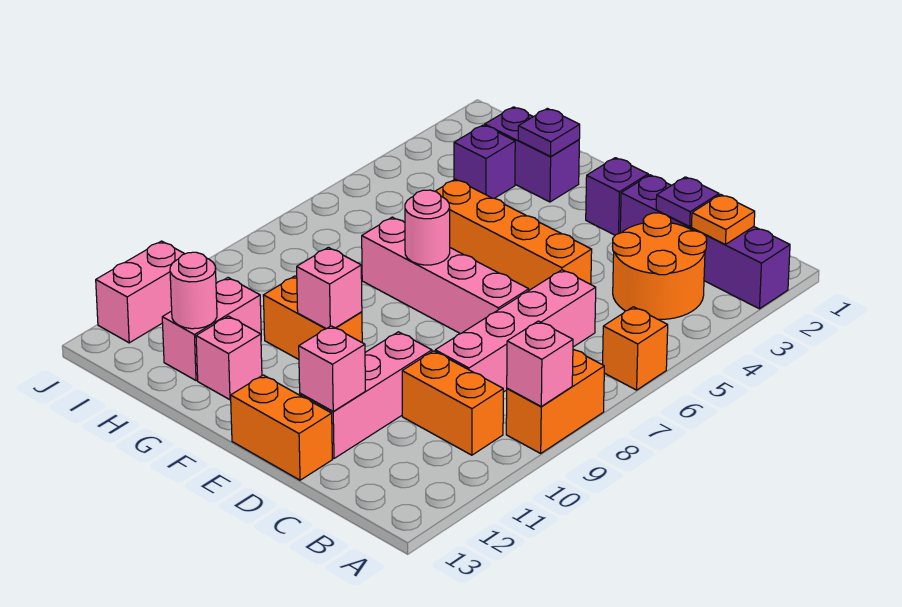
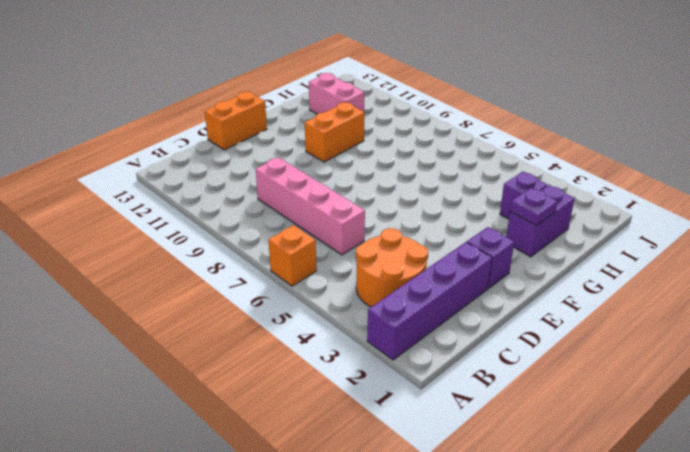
none -> orange 1x2 brick [506,349,604,453]
none -> orange 1x2 brick [402,351,503,455]
none -> orange 1x4 brick [435,179,592,290]

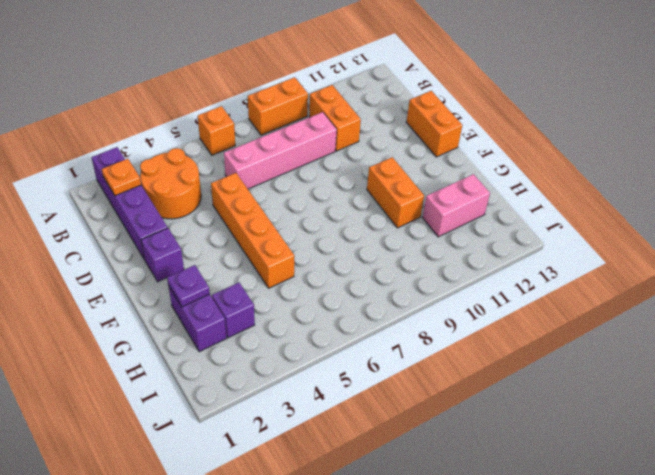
none -> pink 1x4 brick [362,217,529,334]
none -> pink 1x3 brick [300,332,432,458]
none -> pink 1x1 brick [196,316,262,400]

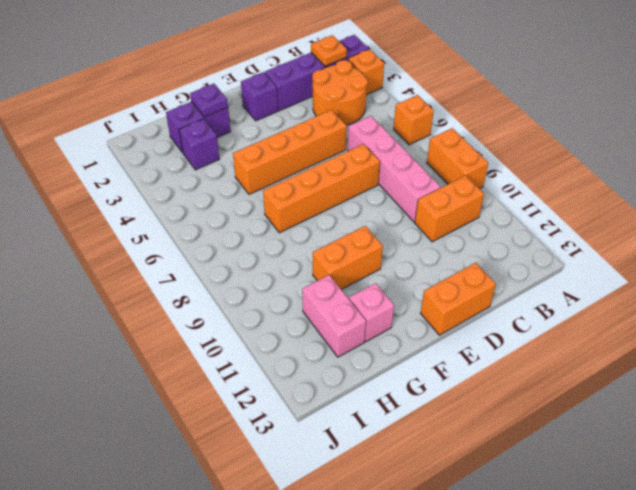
orange 1x1 brick [348,49,384,95] -> none
orange 1x4 brick [263,144,380,233] -> pink 1x4 brick [362,217,529,334]
none -> pink 1x3 brick [300,332,432,458]
none -> pink 1x2 brick [96,241,184,343]
none -> pink 1x1 brick [507,321,573,406]

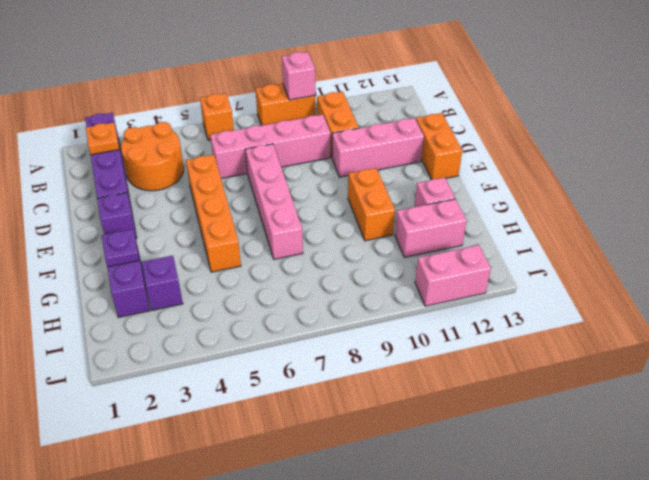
none -> purple 1x1 plate [656,177,719,226]
none -> pink 1x1 brick [299,326,365,412]
none -> pink 1x1 round brick [405,190,450,265]

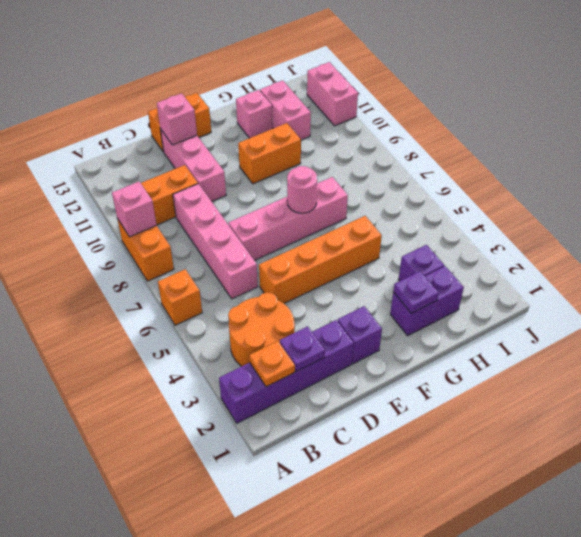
none -> pink 1x1 brick [297,247,362,329]
none -> pink 1x1 round brick [170,252,217,329]

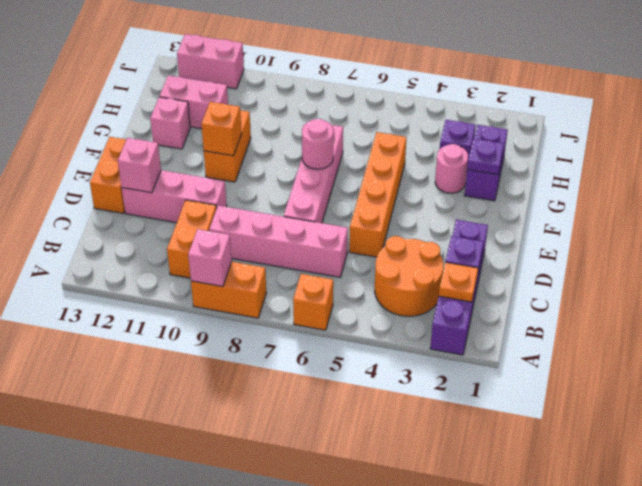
orange 1x1 brick [201,102,242,156] -> pink 1x1 brick [297,247,362,329]
pink 1x1 round brick [435,144,468,193] -> pink 1x1 round brick moved to [170,252,217,329]
none -> purple 1x1 brick [586,158,648,235]

